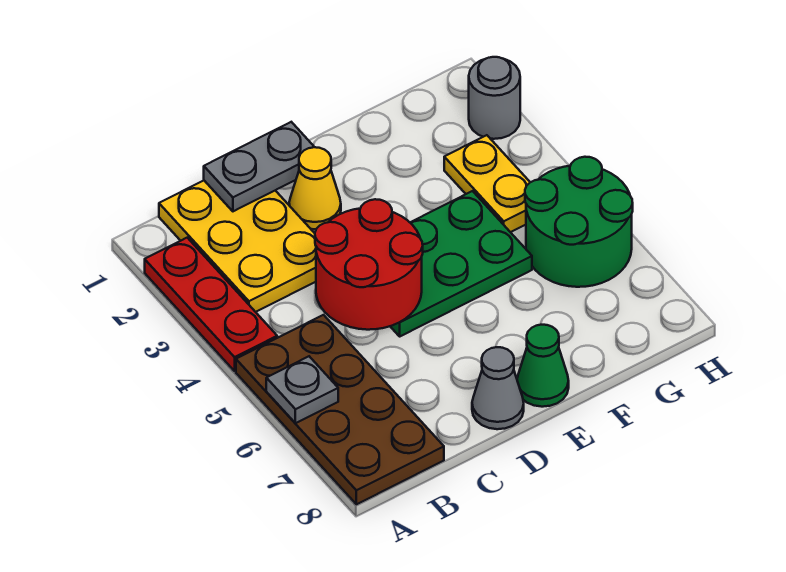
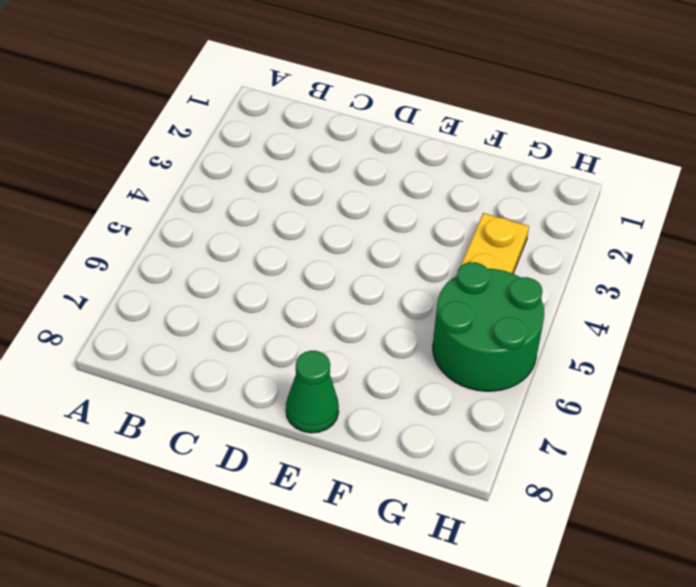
none -> red 1x3 plate [145,238,277,371]
none -> brown 2x4 plate [236,315,444,504]
none -> yellow 2x3 plate [159,181,316,312]

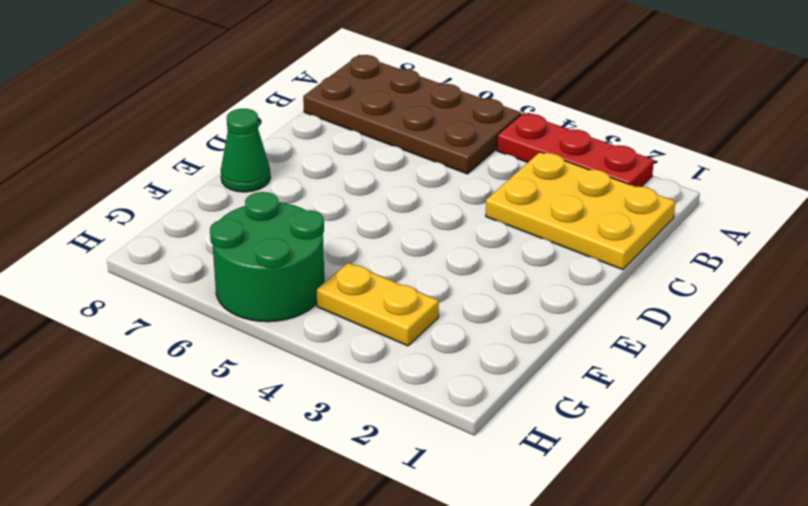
none -> yellow 1x1 cone [289,147,341,229]
none -> green 2x3 plate [390,191,532,336]
none -> grey 1x1 cone [472,347,524,429]

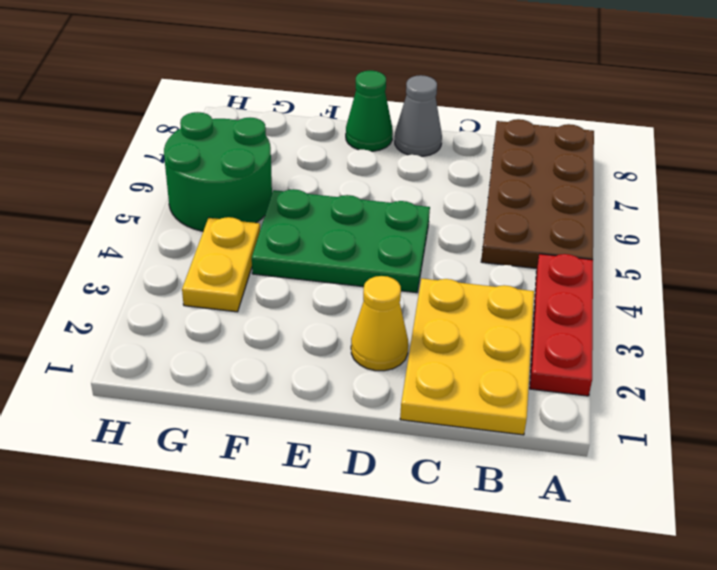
none -> grey 1x1 round brick [469,57,520,139]
none -> grey 1x1 plate [266,356,338,423]
none -> grey 1x2 plate [204,122,314,211]

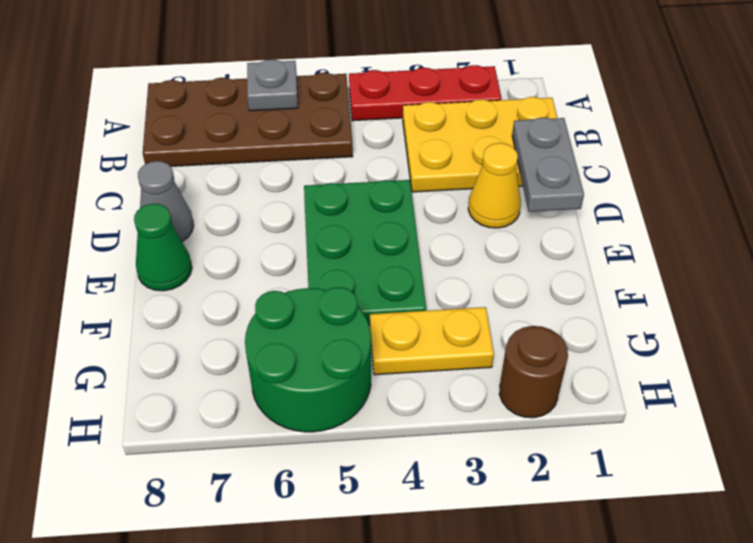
brown 1x1 round brick [499,326,568,418] -> grey 1x1 round brick [469,57,520,139]
none -> red 2x2 round brick [315,199,423,330]

